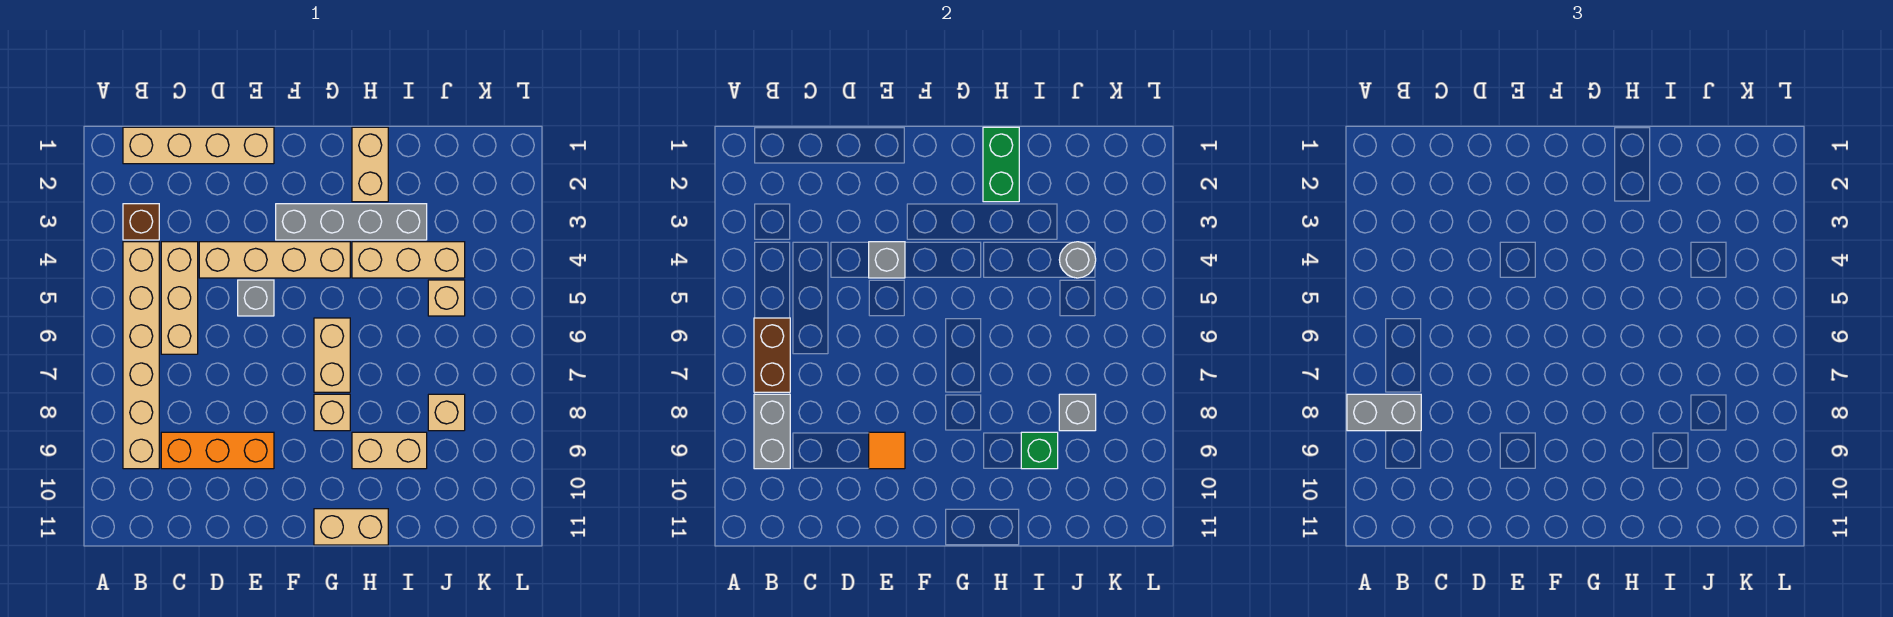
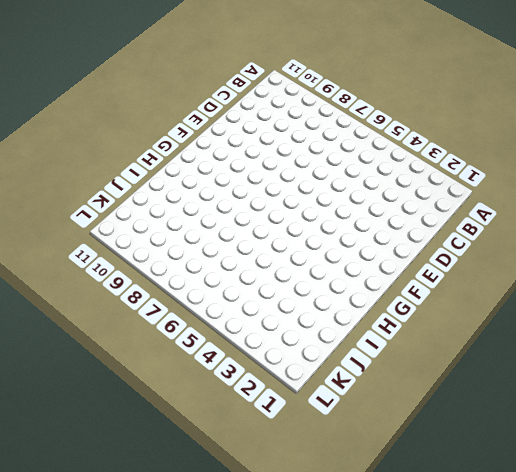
none -> tan 1x4 brick [123,127,274,164]
none -> brown 1x1 brick [123,204,159,240]
none -> tan 1x6 brick [123,242,159,469]

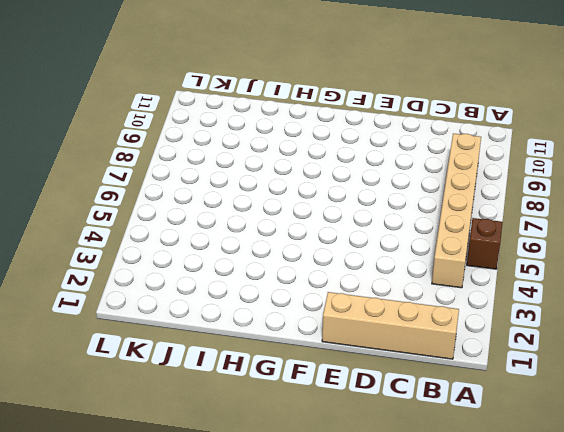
brown 1x1 brick [467,218,503,269] -> brown 1x1 brick moved to [123,204,159,240]
none -> tan 1x3 brick [161,242,198,354]
none -> orange 1x3 brick [161,432,274,469]
none -> tan 1x4 brick [199,242,350,278]

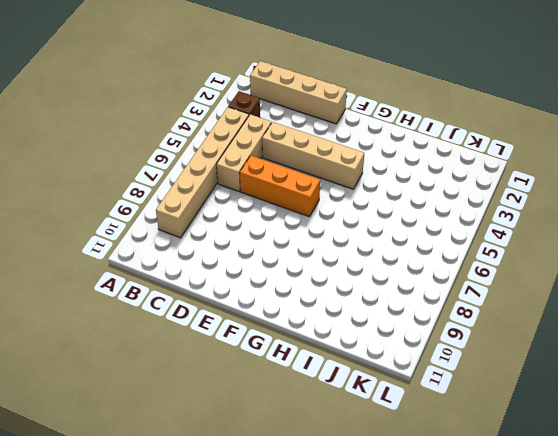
orange 1x3 brick [240,156,320,217] -> orange 1x3 brick moved to [161,432,274,469]
none -> grey 1x1 brick [238,280,274,316]
none -> grey 1x4 brick [276,204,427,240]
none -> tan 1x2 brick [314,318,350,392]

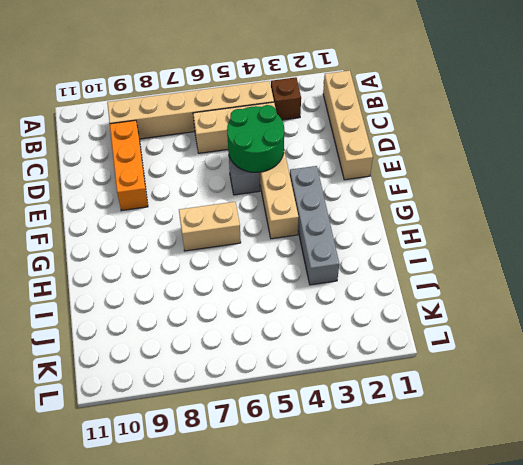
green 2x2 round brick [227,105,284,173] -> grey 1x1 brick [869,242,905,278]
none -> tan 1x1 brick [314,394,350,431]
none -> tan 1x2 brick [314,509,388,545]
none -> tan 1x2 brick [352,127,388,202]

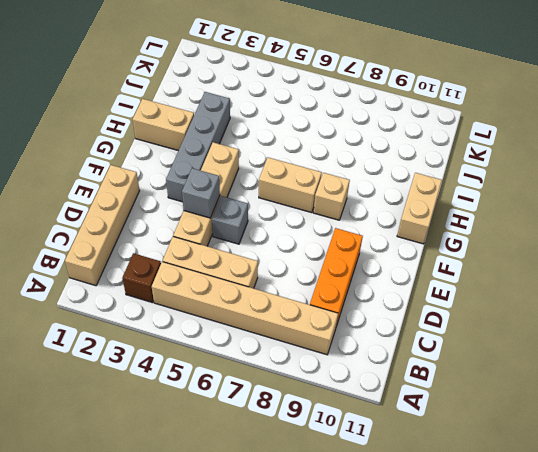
none -> tan 1x3 brick [352,242,465,278]
none -> tan 1x2 brick [352,432,427,469]
none -> tan 1x1 brick [428,280,465,316]

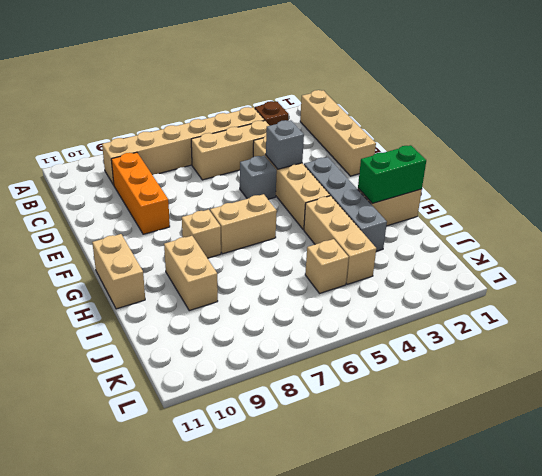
none -> tan 1x1 brick [428,394,465,431]
none -> brown 1x2 brick [754,318,790,392]
none -> grey 1x2 brick [754,394,790,469]

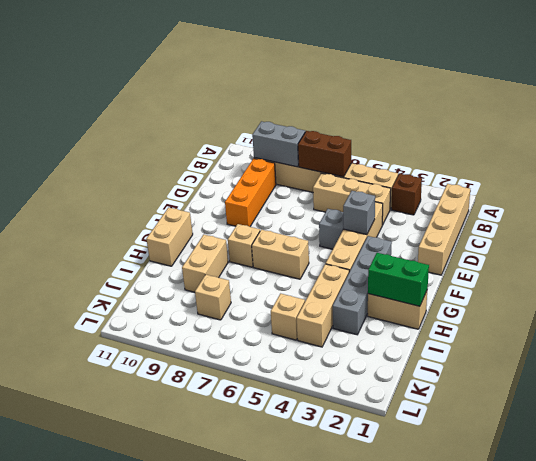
none -> orange 1x1 tile [869,432,905,469]
none -> green 1x1 brick [1021,432,1058,469]
none -> grey 1x1 round brick [1059,242,1096,278]

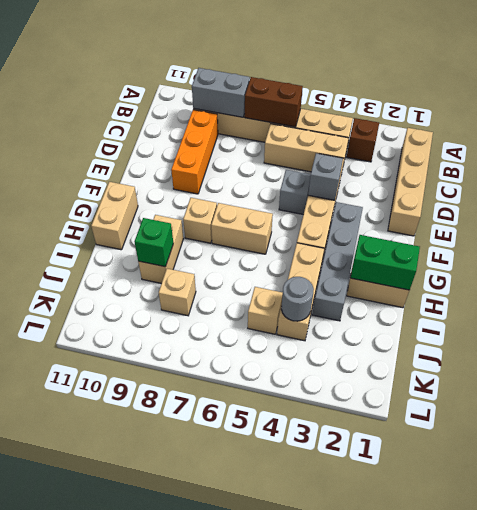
none -> orange 1x1 tile [869,432,905,469]
none -> grey 1x1 brick [1059,394,1096,431]
none -> grey 1x2 brick [1347,394,1421,431]

